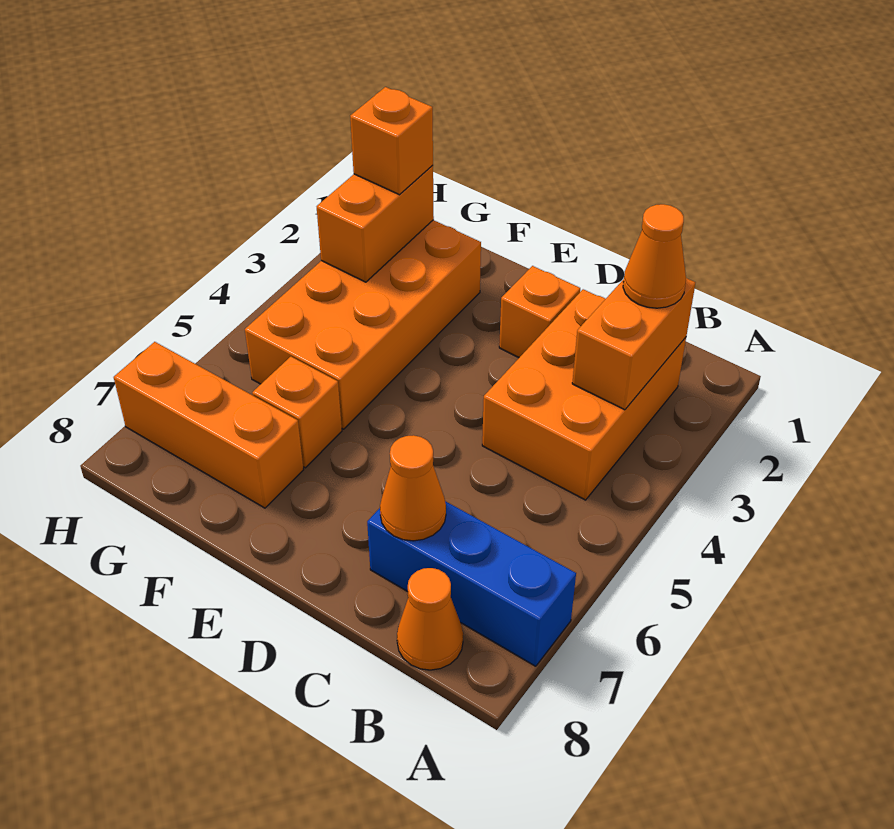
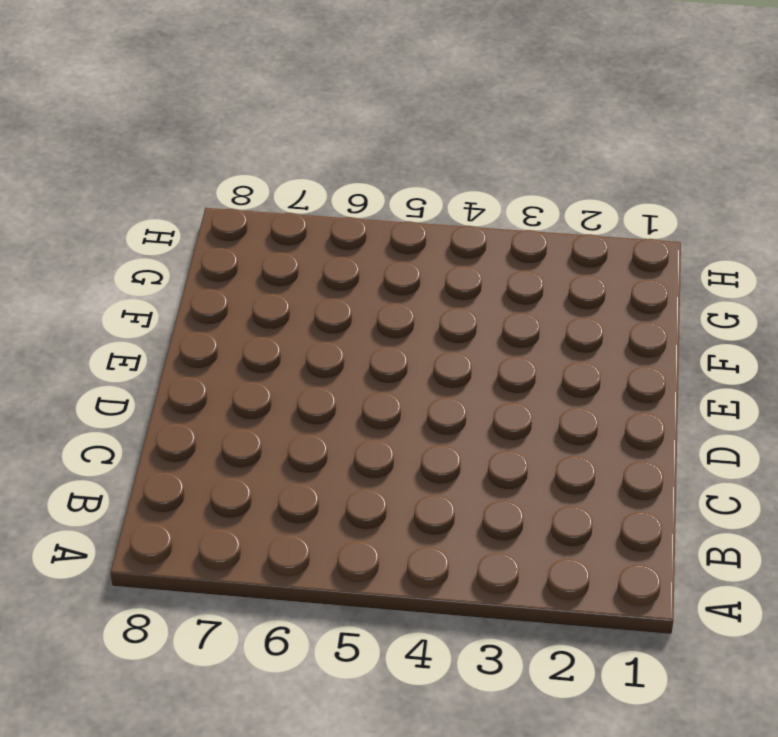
none -> blue 1x3 brick [367,501,576,666]
none -> orange 2x3 brick [482,289,686,500]
none -> orange 1x1 cone [397,568,463,670]

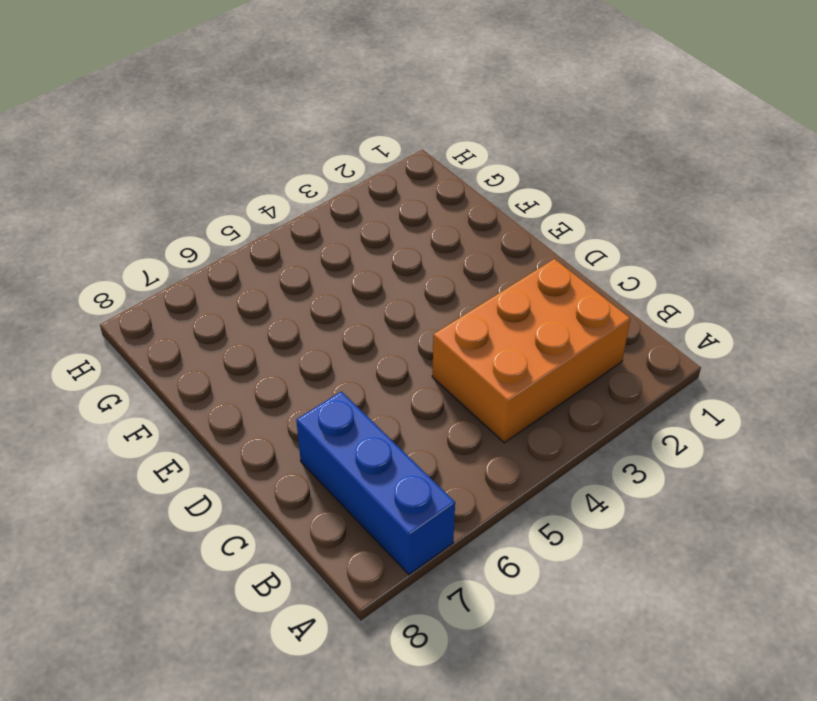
none -> orange 1x1 cone [397,568,463,670]
none -> orange 1x1 brick [499,266,580,357]
none -> orange 2x4 brick [245,220,481,429]

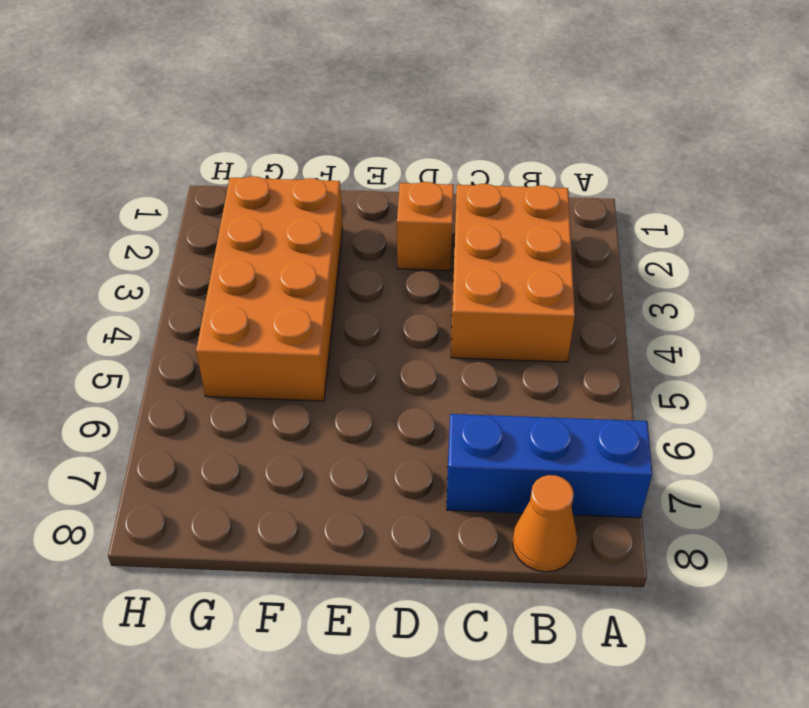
none -> orange 1x1 brick [252,357,342,468]
none -> orange 1x3 brick [114,342,303,508]
none -> orange 1x2 brick [572,278,695,410]

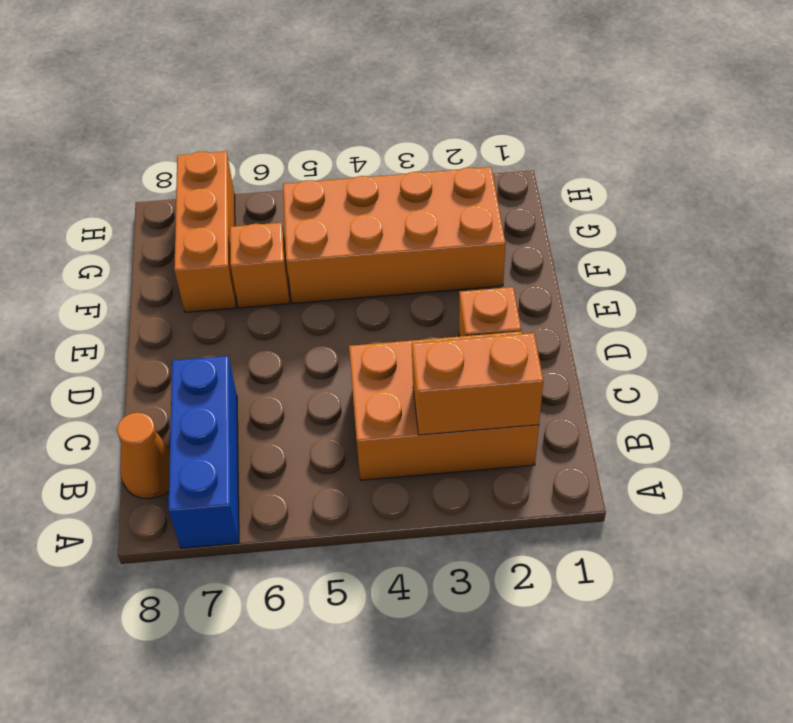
none -> orange 1x1 cone [380,435,446,541]
none -> orange 1x2 brick [317,165,434,282]
none -> orange 1x1 cone [623,204,686,308]

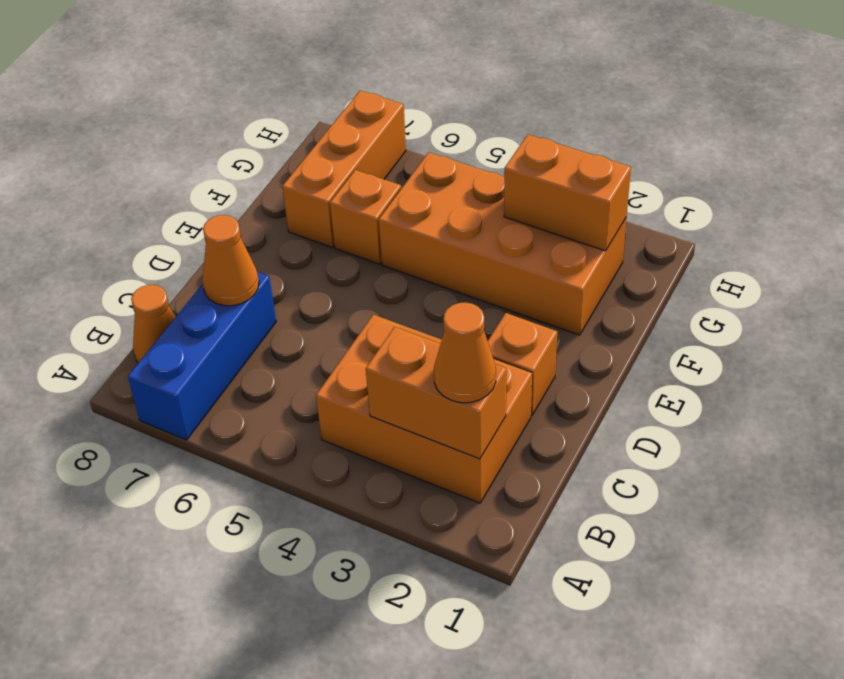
none -> orange 1x1 brick [350,87,433,195]

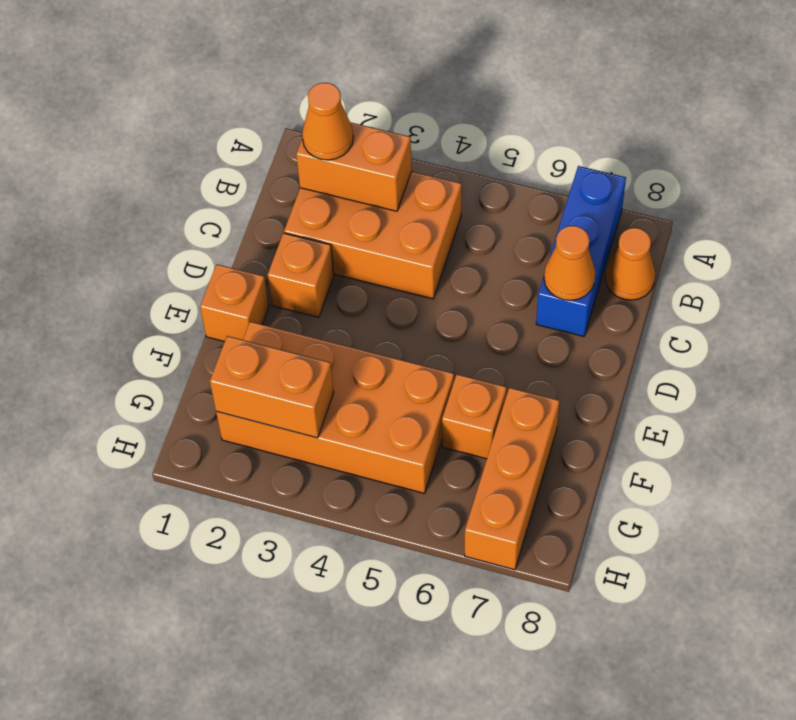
orange 1x1 brick [200,264,269,342] -> orange 1x1 brick moved to [350,87,433,195]

